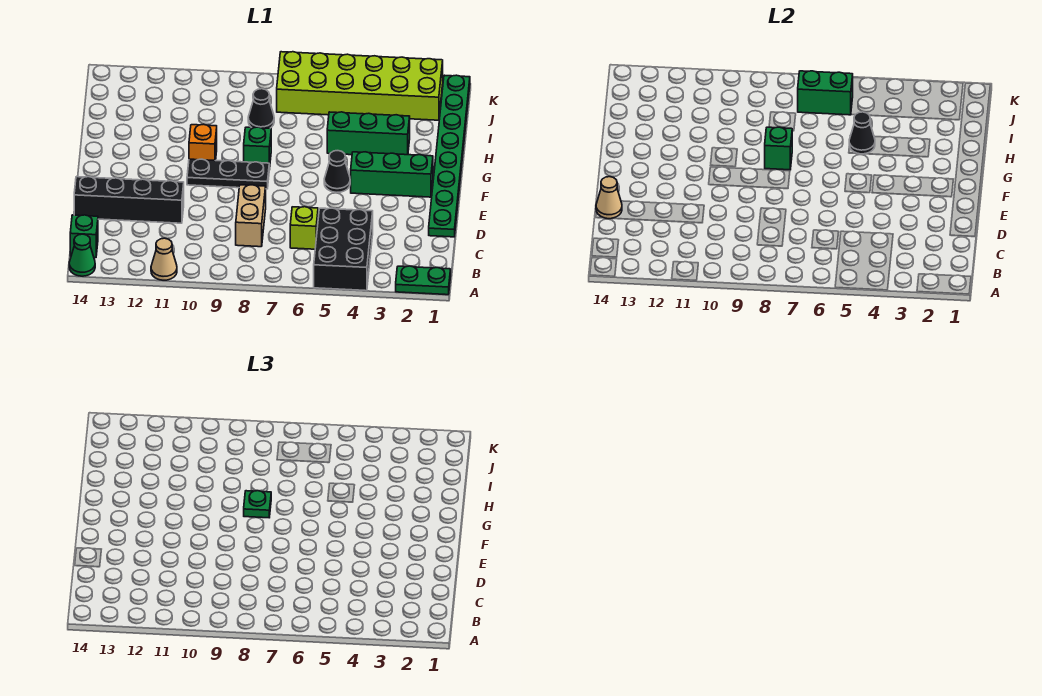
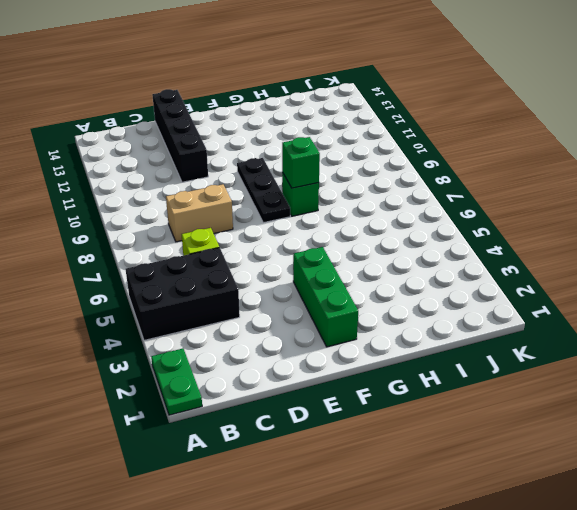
none -> tan 1x1 cone [151,238,177,280]
none -> green 1x1 cone [69,234,95,276]
none -> green 1x1 brick [70,215,98,258]

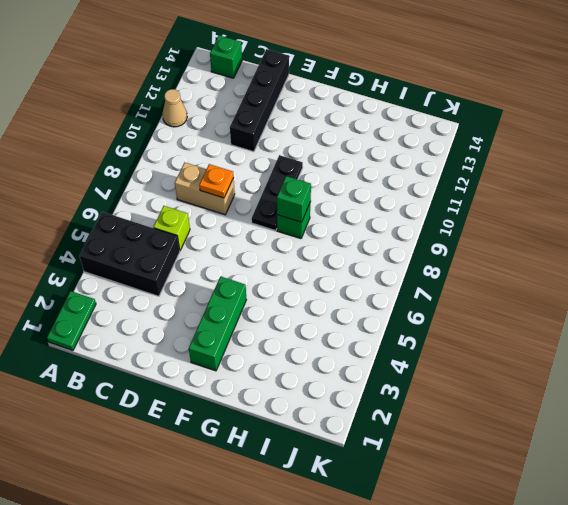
orange 1x1 plate [199,164,234,198] -> none
none -> green 1x1 cone [69,234,95,276]
none -> green 1x8 plate [429,75,470,237]
none -> black 1x1 cone [324,151,350,192]

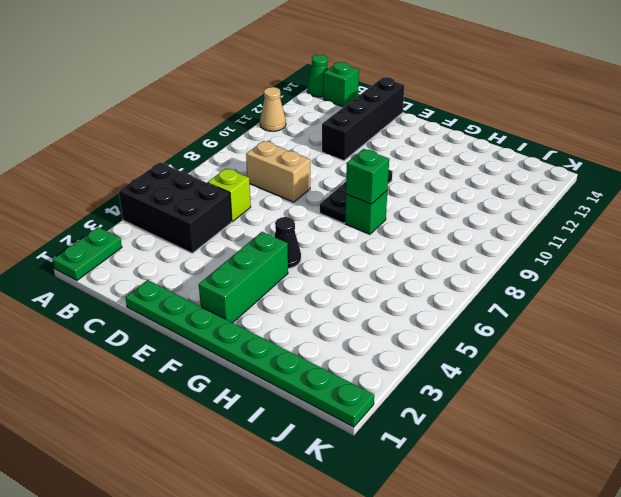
none -> orange 1x1 brick [189,124,217,161]
none -> green 1x3 brick [327,112,410,155]
none -> black 1x1 cone [248,89,274,128]

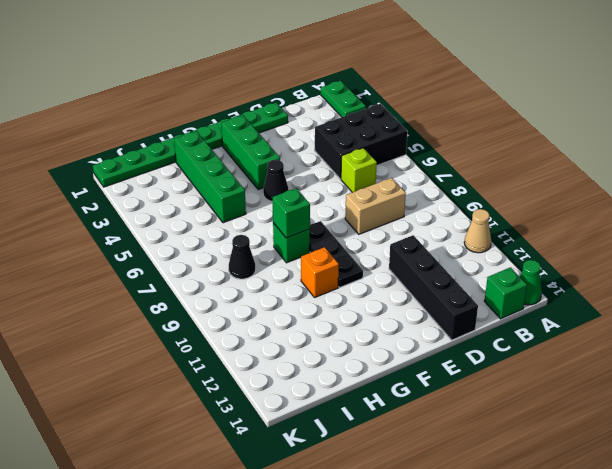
green 1x4 brick [174,131,246,223] -> green 1x3 brick [327,112,410,155]
none -> lime 2x6 brick [277,52,443,120]
none -> tan 1x1 cone [596,177,622,219]
none -> black 1x1 cone [849,112,875,154]

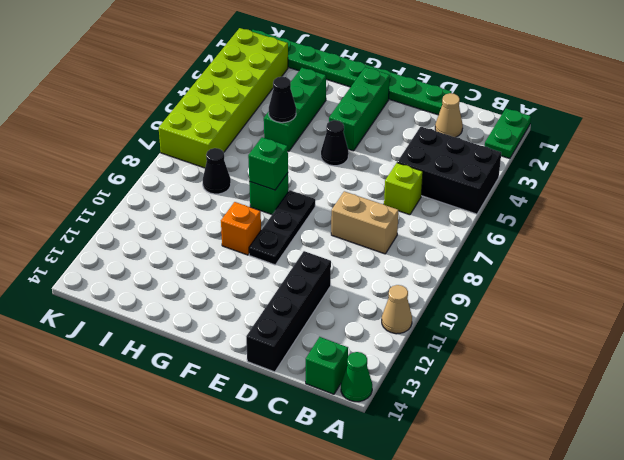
tan 1x1 cone [435,93,463,137] -> tan 1x1 cone moved to [596,177,622,219]
none -> green 1x2 brick [798,71,853,115]
none -> green 1x1 plate [244,491,271,518]

